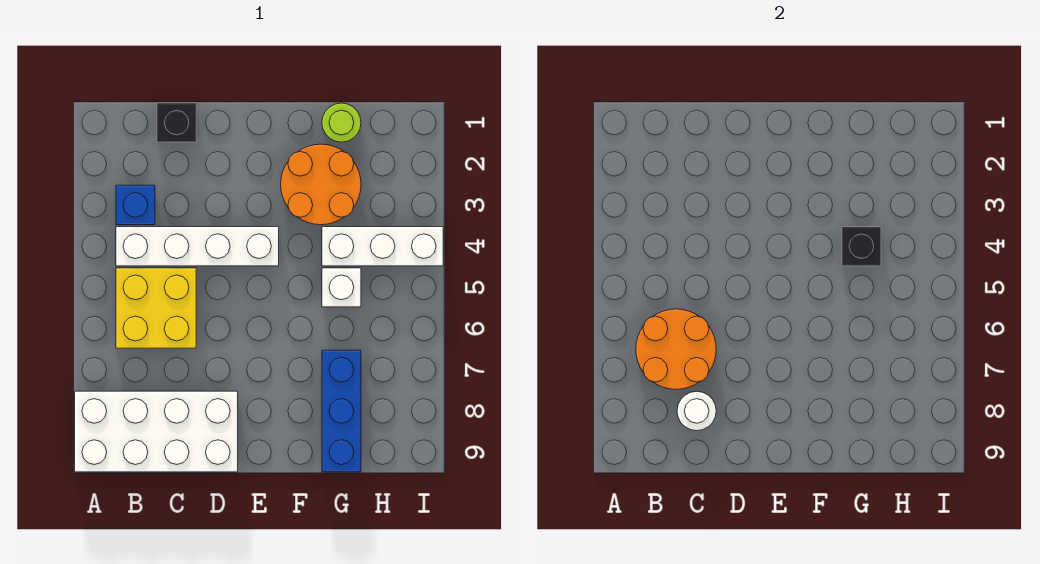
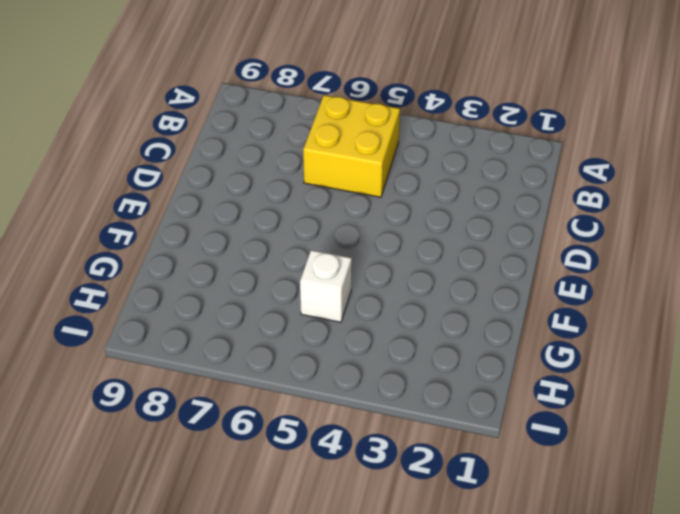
none -> white 2x4 brick [75,391,238,472]
none -> blue 1x1 brick [116,185,155,225]
none -> white 1x4 brick [116,227,279,266]

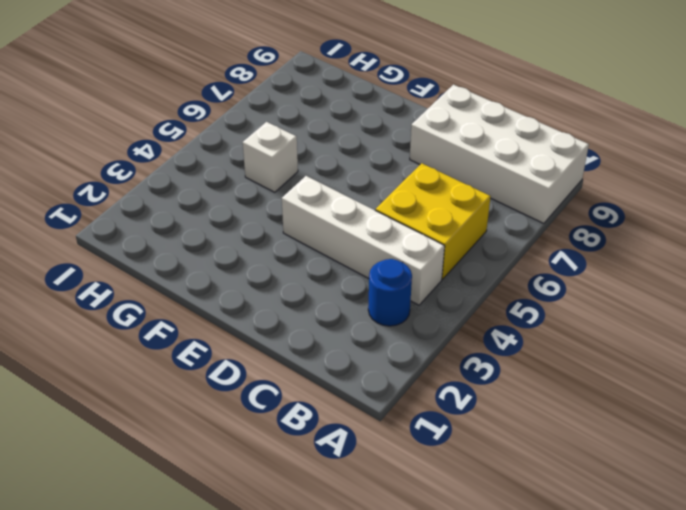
blue 1x1 round brick [368,259,412,326] -> blue 1x1 brick [116,185,155,225]
none -> black 1x1 brick [157,103,196,142]
none -> orange 2x2 round brick [281,144,361,225]
none -> lime 1x1 round brick [322,103,361,142]

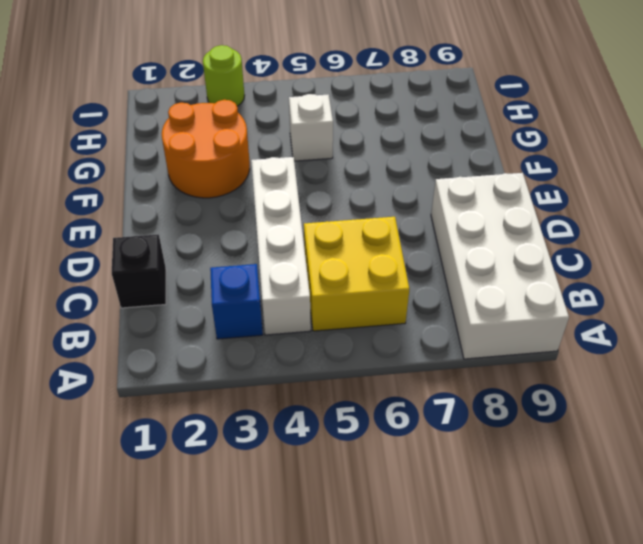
lime 1x1 round brick [203,45,245,106] -> lime 1x1 round brick moved to [322,103,361,142]
none -> white 1x3 brick [322,227,443,266]
none -> blue 1x3 brick [322,350,361,472]
none -> orange 2x2 round brick [636,309,716,389]

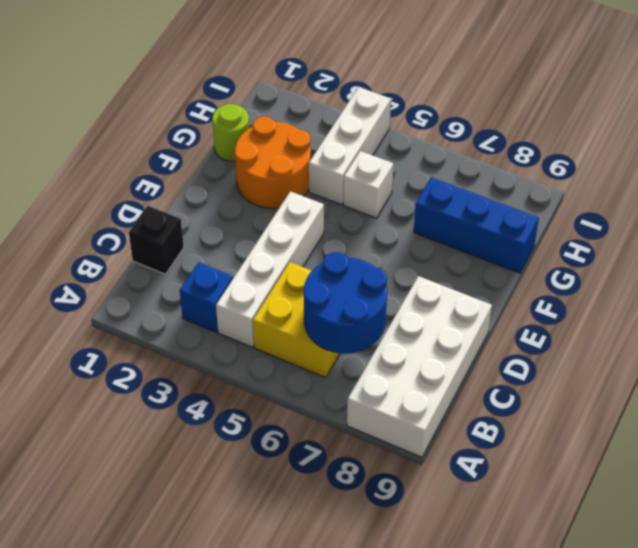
blue 2x2 round brick [304,252,387,354] -> orange 2x2 round brick [636,309,716,389]
none -> white 1x1 round brick [677,391,716,431]
none -> black 1x1 brick [842,227,881,266]

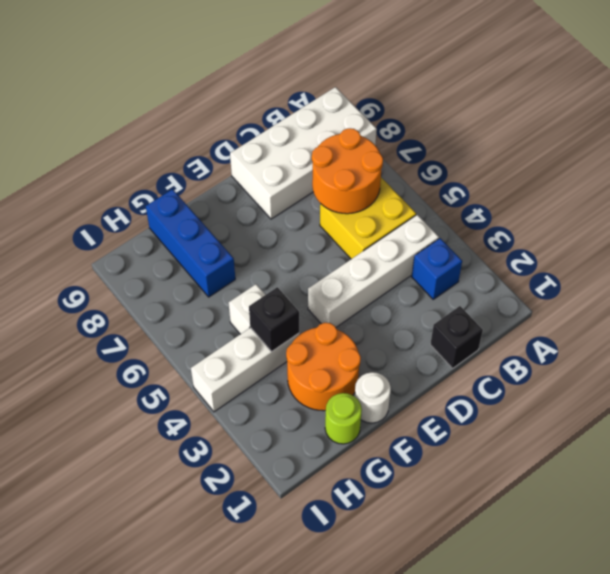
white 1x1 round brick [355,372,391,423] -> white 1x1 round brick moved to [677,391,716,431]

